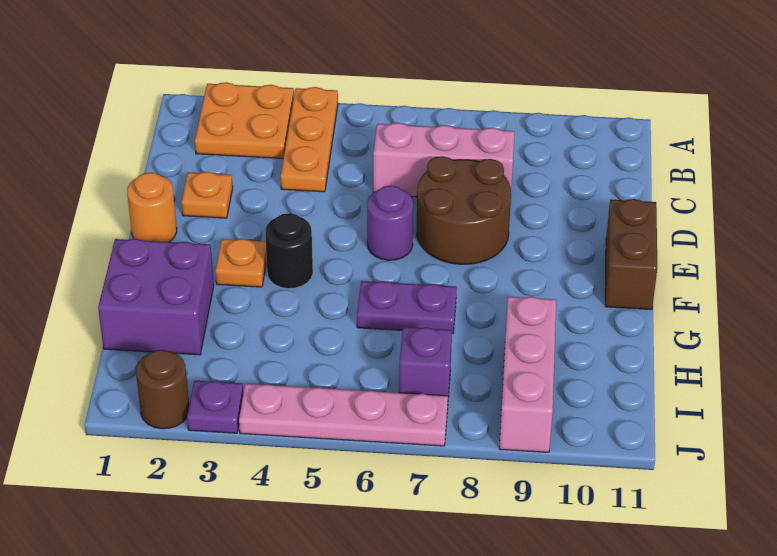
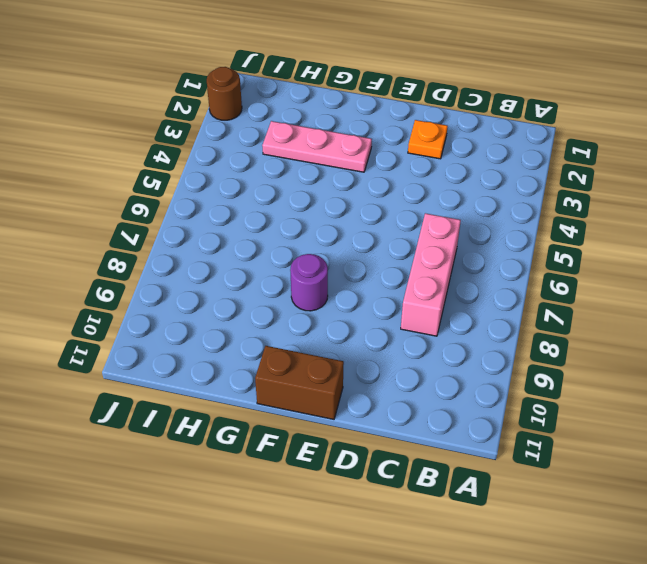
pink 1x3 plate [262,121,372,172] -> orange 1x1 plate [215,239,267,287]
purple 1x1 round brick [290,254,328,311] -> purple 1x1 round brick moved to [367,186,413,260]
none -> orange 2x2 plate [195,82,294,159]
none -> orange 1x3 plate [281,87,338,192]
none -> brown 2x2 round brick [417,156,511,264]

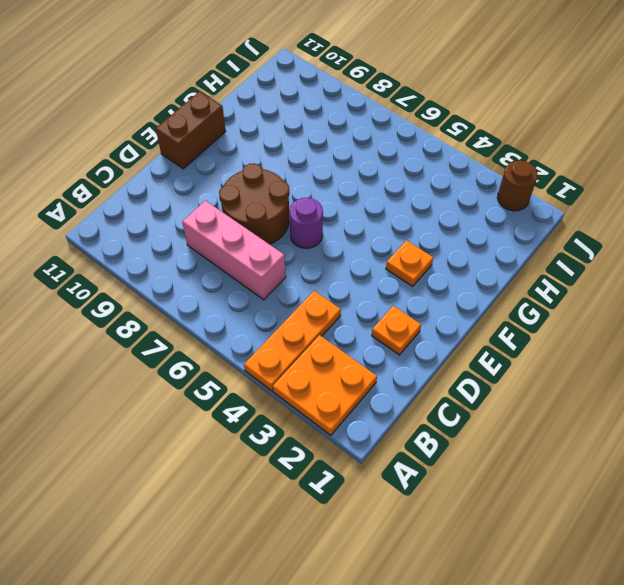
none -> orange 1x1 round brick [127,173,177,242]
none -> black 1x1 round brick [265,213,313,289]
none -> purple 2x2 brick [98,239,214,355]

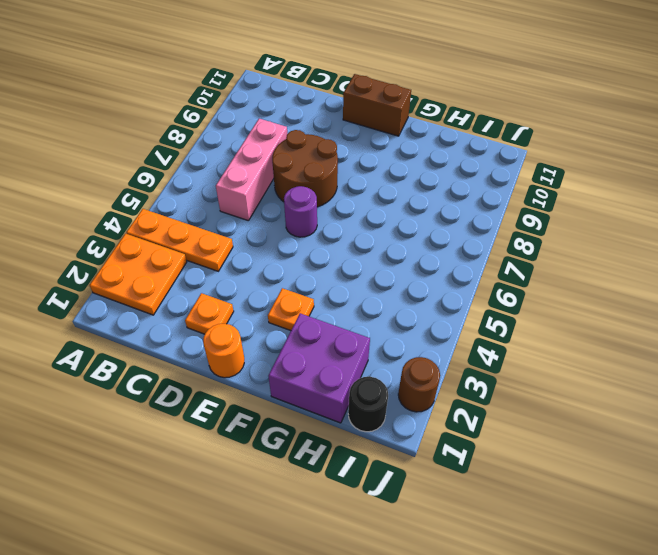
black 1x1 round brick [348,377,388,432] -> black 1x1 round brick moved to [265,213,313,289]
none -> purple 1x2 plate [357,281,457,333]
none -> pink 1x3 brick [499,297,556,452]
none -> purple 1x1 brick [399,327,452,397]

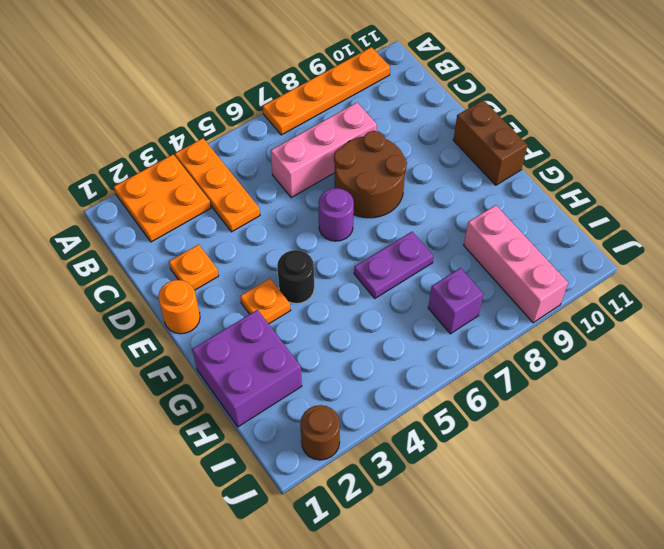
orange 1x4 plate [263,47,390,135] -> none
none -> purple 1x1 plate [187,381,243,433]
none -> pink 1x4 plate [239,384,448,446]

